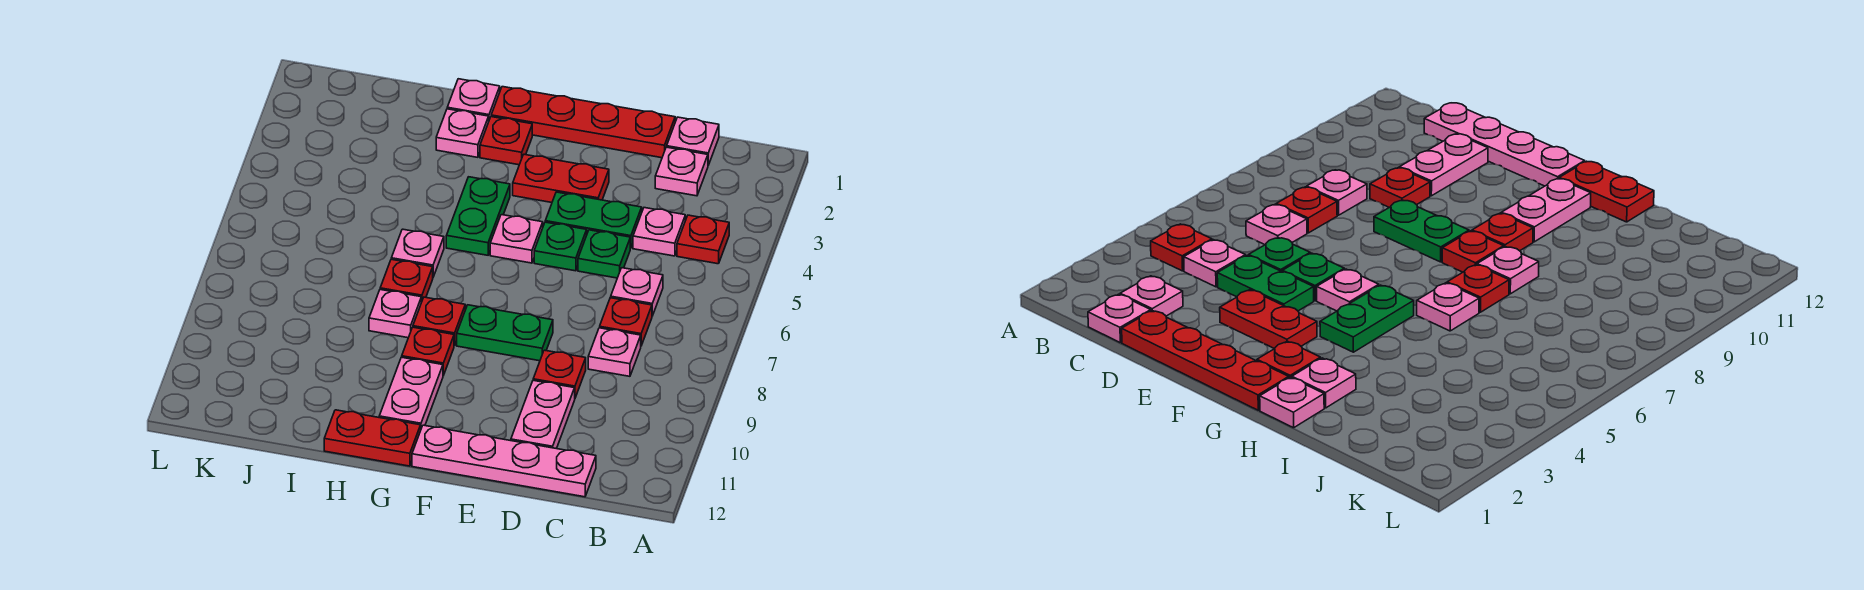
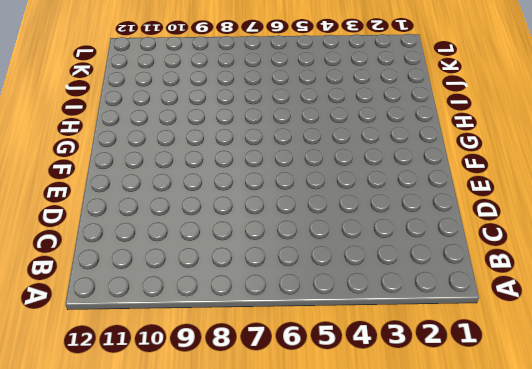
none -> red 1x1 plate [677,215,729,264]
none -> pink 1x1 plate [667,117,719,165]
none -> pink 1x1 plate [655,147,708,196]

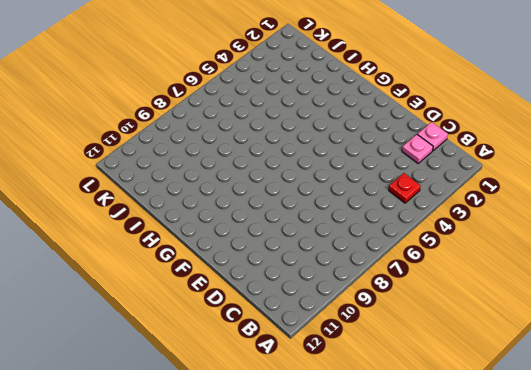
none -> pink 1x1 plate [633,208,685,256]
none -> pink 1x1 plate [611,268,663,316]
none -> red 1x1 plate [600,298,652,346]

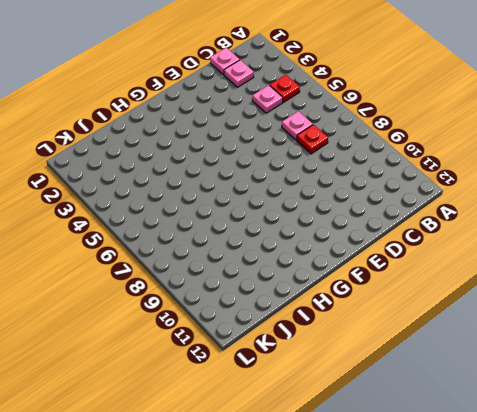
none -> pink 1x1 plate [588,328,641,376]
none -> pink 1x4 plate [412,425,596,497]
none -> red 1x4 plate [491,87,675,158]

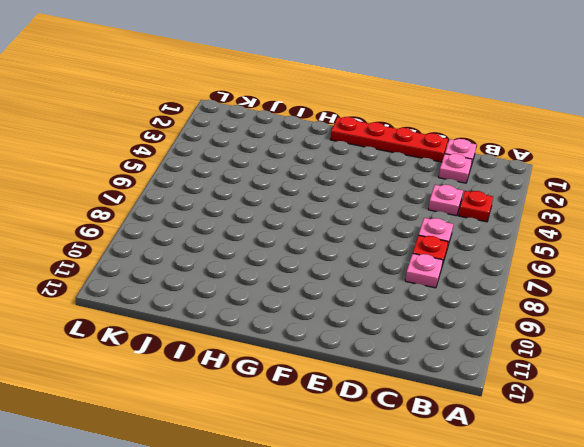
none -> pink 1x4 plate [412,425,596,497]
none -> green 1x2 plate [545,192,642,248]
none -> green 1x1 plate [578,230,630,278]

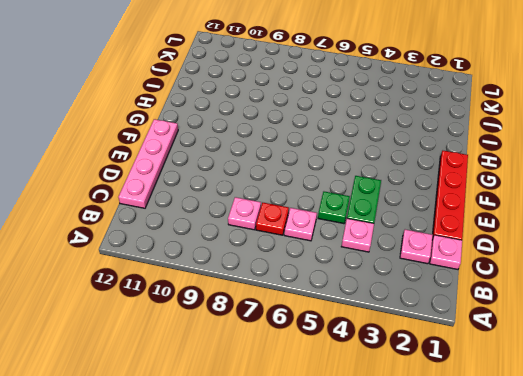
none -> red 1x1 plate [677,215,729,264]
none -> red 1x1 plate [533,350,586,398]
none -> pink 1x2 plate [511,380,575,449]

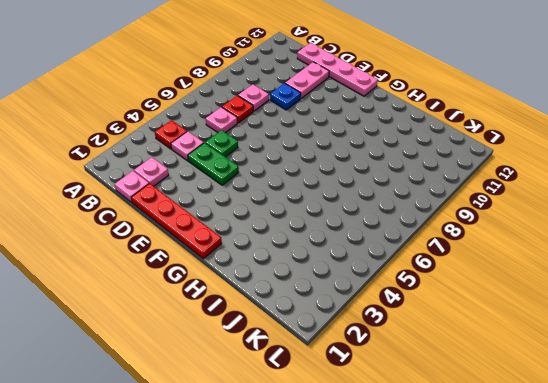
blue 1x1 plate [270,83,301,110] -> red 1x1 plate [533,350,586,398]
none -> red 1x2 plate [513,154,609,202]
none -> green 1x1 plate [534,222,587,271]
none -> green 1x2 plate [457,305,553,361]

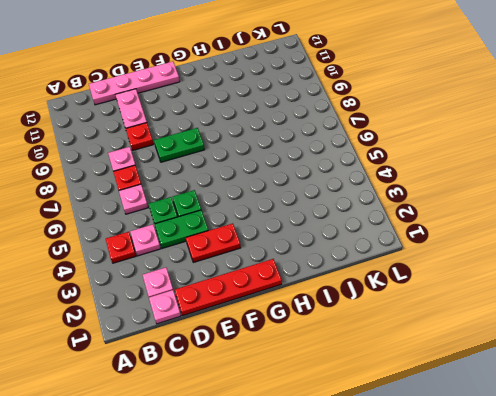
none -> pink 1x1 plate [490,215,543,263]
none -> red 1x1 plate [480,117,532,165]
none -> green 1x2 plate [446,177,510,255]

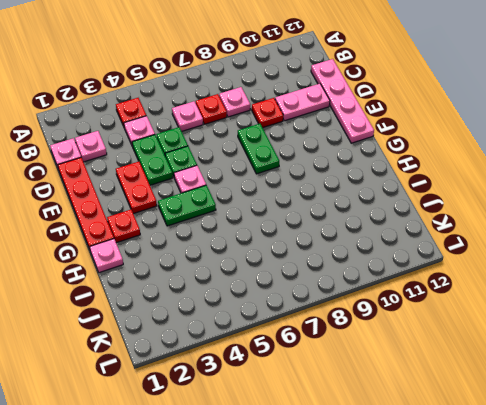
none -> red 1x1 plate [413,297,465,346]
none -> red 1x1 plate [402,327,454,376]
none -> pink 1x2 plate [379,357,443,428]

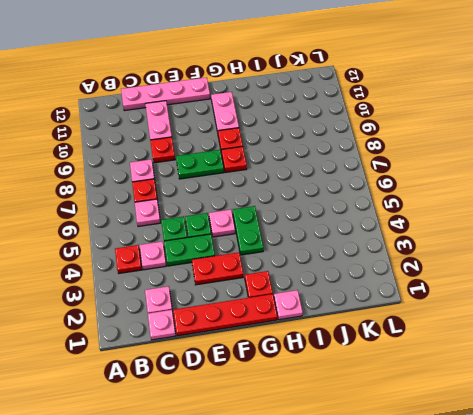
none -> red 1x2 plate [324,410,421,466]
none -> pink 1x1 plate [436,109,489,157]
none -> pink 1x1 plate [391,229,444,277]

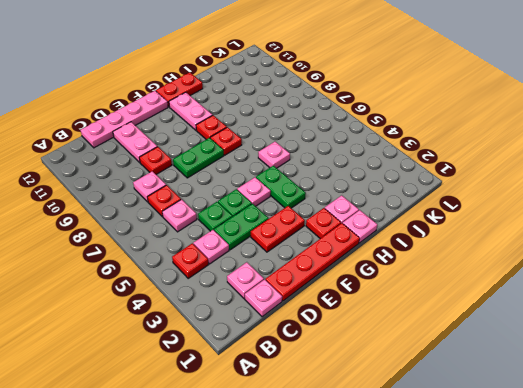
none -> red 1x1 plate [380,259,433,302]
none -> pink 1x1 plate [369,290,421,338]

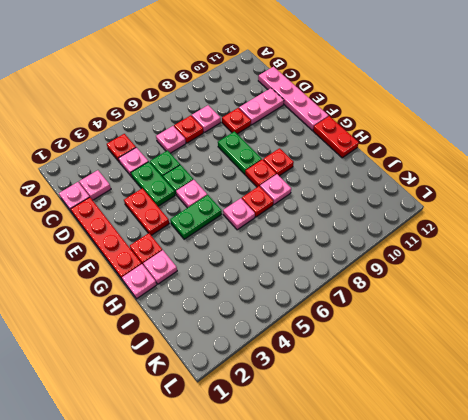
none -> pink 1x2 plate [379,357,443,428]

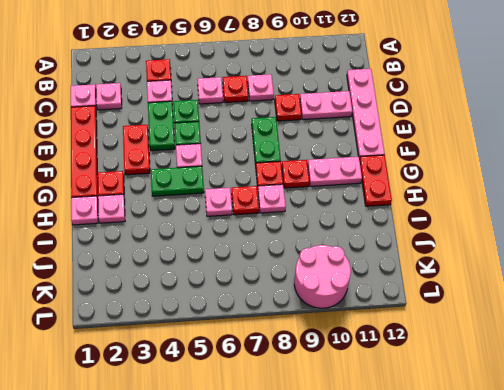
pink 2x2 round brick [294,245,351,308] -> none

